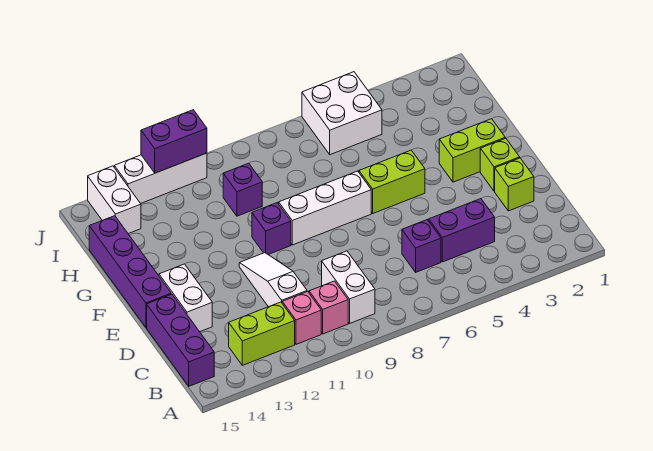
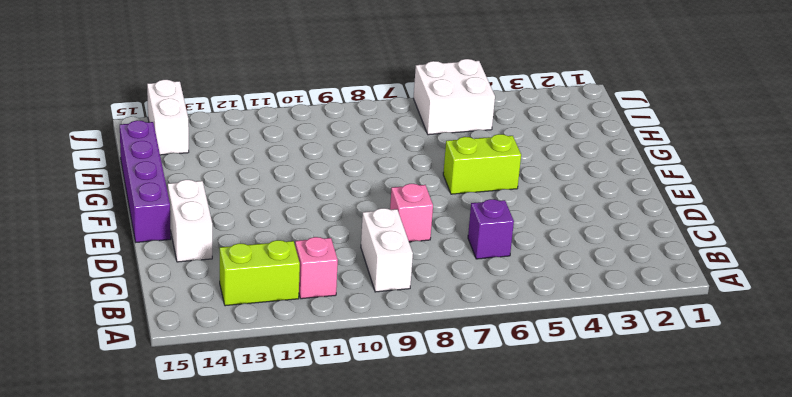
pink 1x1 brick [390,184,433,242] -> pink 1x1 brick moved to [309,281,348,334]
none -> purple 1x3 brick [147,294,214,386]
none -> purple 1x2 brick [429,199,495,262]
none -> white 1x3 slope [239,253,307,307]

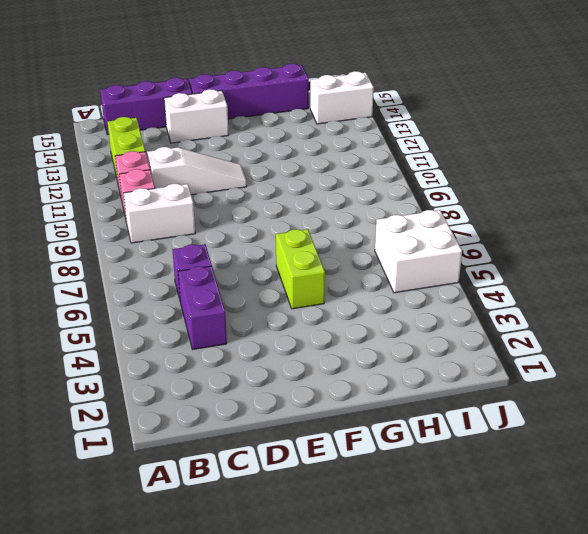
none -> lime 1x1 brick [495,158,534,211]
none -> lime 1x1 brick [480,138,520,191]
none -> lime 1x2 brick [439,119,505,182]

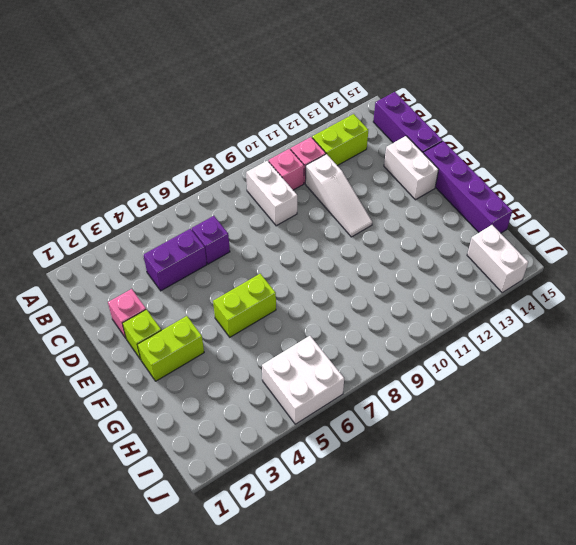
pink 1x1 brick [108,289,146,338] -> lime 1x1 brick [495,158,534,211]
none -> white 1x3 brick [279,171,371,245]
none -> purple 1x1 brick [252,203,291,254]
none -> purple 1x1 brick [223,163,262,216]

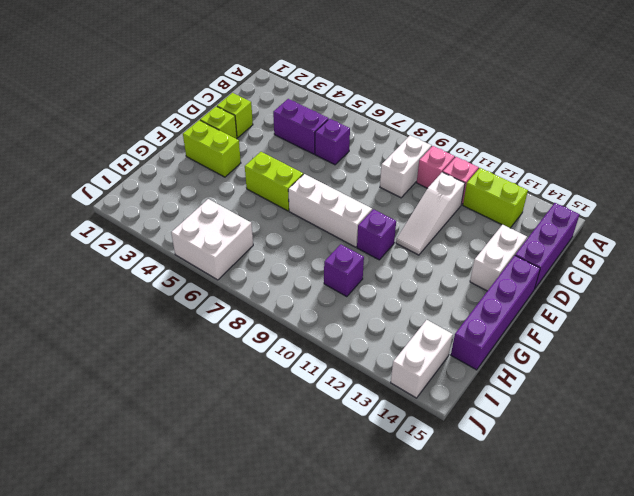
none -> white 1x3 brick [114,153,207,204]
none -> purple 1x2 brick [141,110,207,173]

